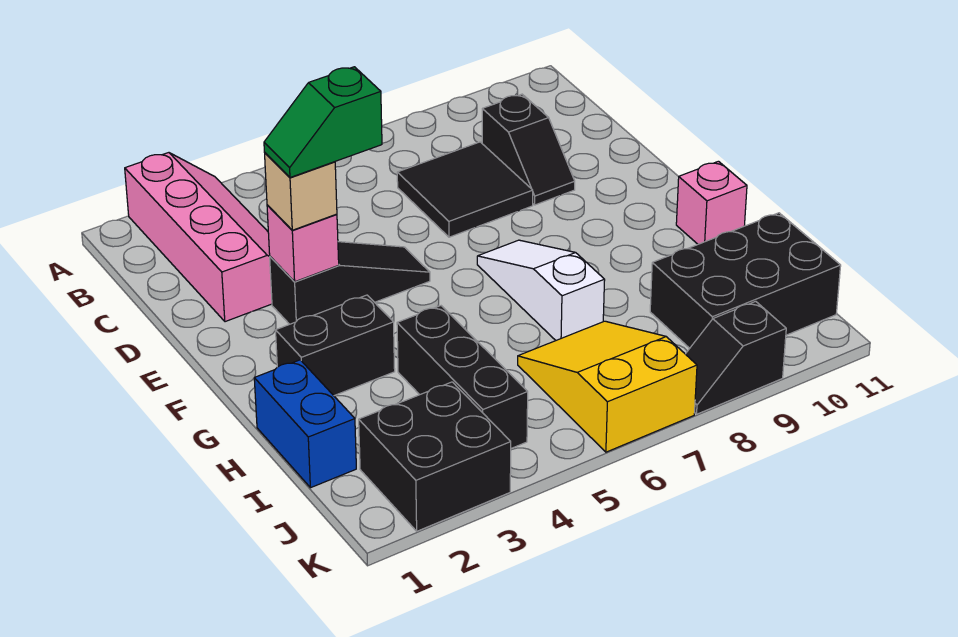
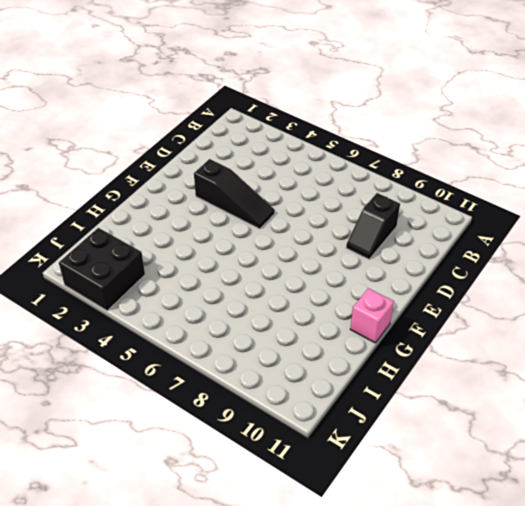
none -> pink 2x4 slope [125,153,272,322]
none -> black 2x2 tile [397,142,533,237]
none -> white 1x3 slope [477,240,605,340]

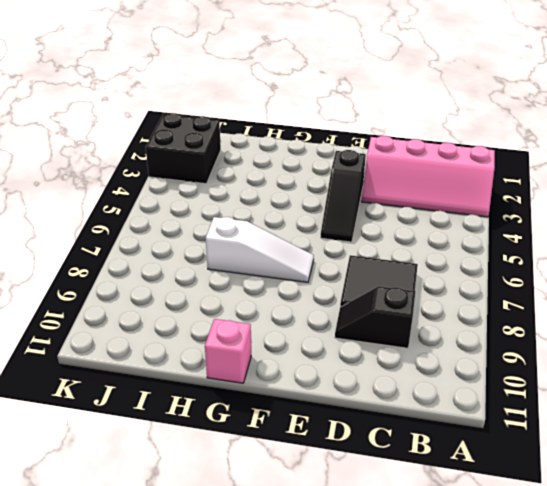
none -> black 1x2 brick [276,295,395,396]
none -> blue 1x2 brick [254,360,356,488]
none -> black 1x3 brick [397,306,528,448]

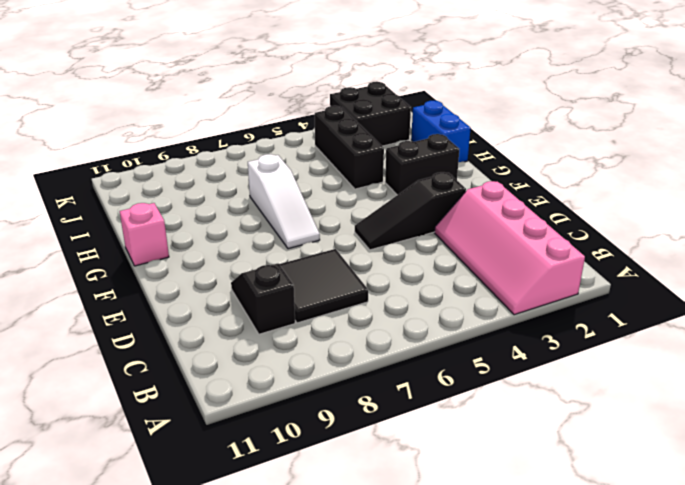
none -> yellow 2x3 slope [518,321,697,452]
none -> black 2x3 brick [650,213,841,348]
none -> black 1x2 slope [686,301,786,414]

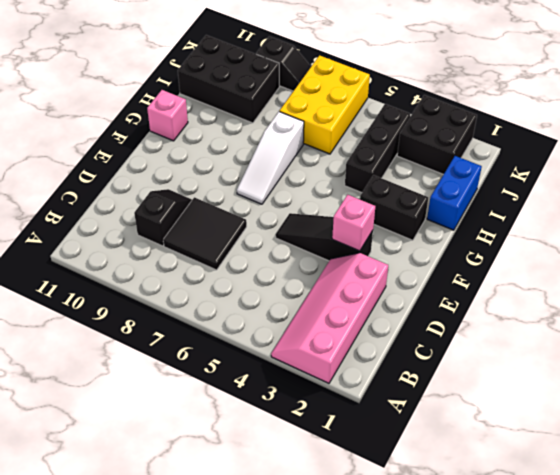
yellow 2x3 brick [280,55,370,154] -> yellow 2x3 slope [518,321,697,452]
none -> tan 1x1 brick [265,153,337,230]
none -> green 1x2 slope [264,67,382,177]

